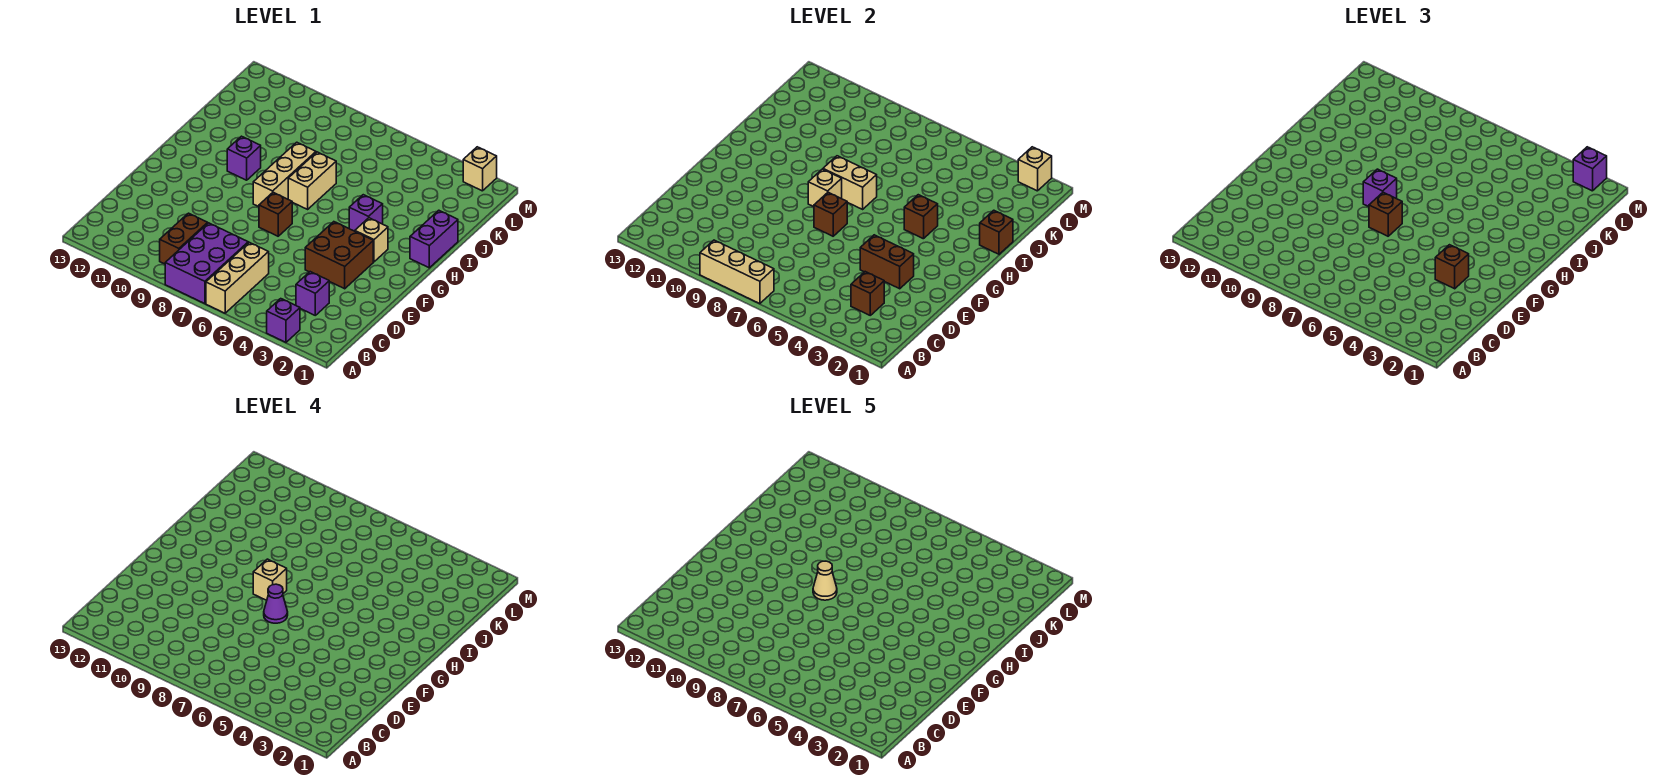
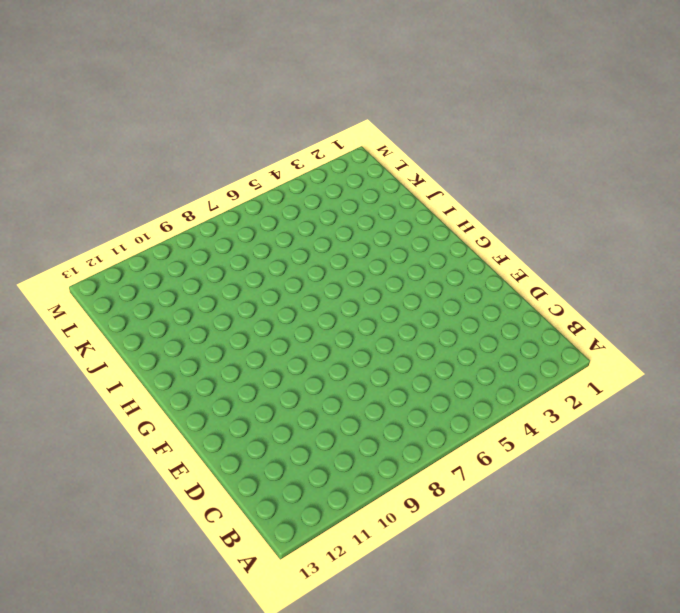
none -> purple 1x1 brick [267,299,300,342]
none -> tan 1x3 brick [206,242,269,313]
none -> purple 2x3 brick [165,223,248,304]
none -> brown 1x2 brick [160,213,208,264]

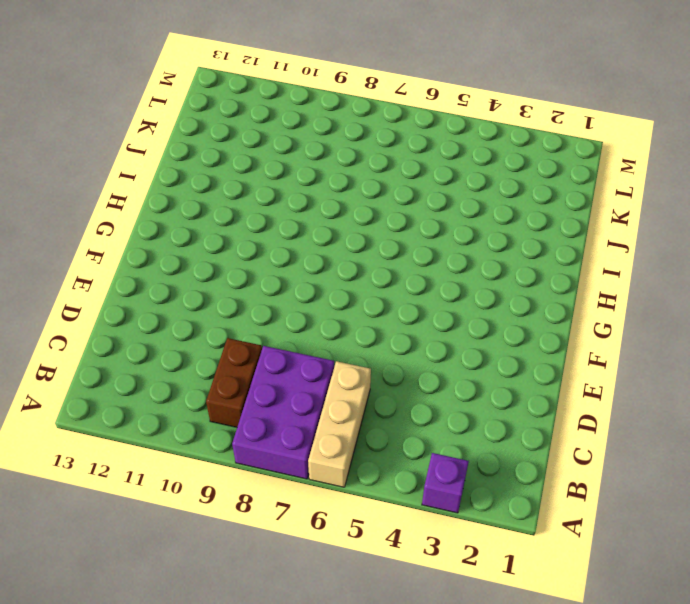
none -> purple 1x1 brick [296,272,329,315]
none -> brown 2x2 brick [305,222,373,289]
none -> brown 1x1 brick [259,192,292,236]
none -> tan 1x1 brick [355,218,388,262]

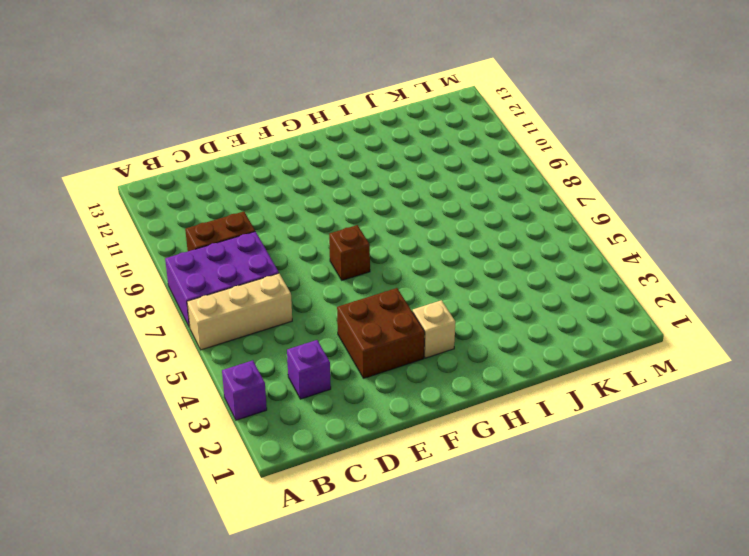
none -> tan 1x3 brick [253,142,316,207]
none -> purple 1x2 brick [410,210,458,268]
none -> purple 1x1 brick [349,195,383,231]
none -> tan 1x2 brick [288,152,336,209]

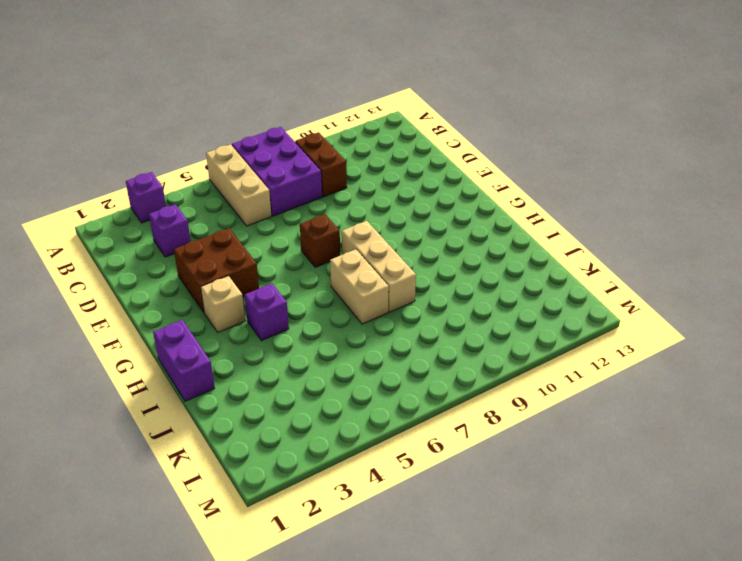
none -> purple 1x1 brick [227,136,261,180]
none -> tan 1x1 brick [463,147,497,191]
none -> tan 1x3 brick [700,240,774,304]
none -> brown 1x1 brick [851,272,884,315]

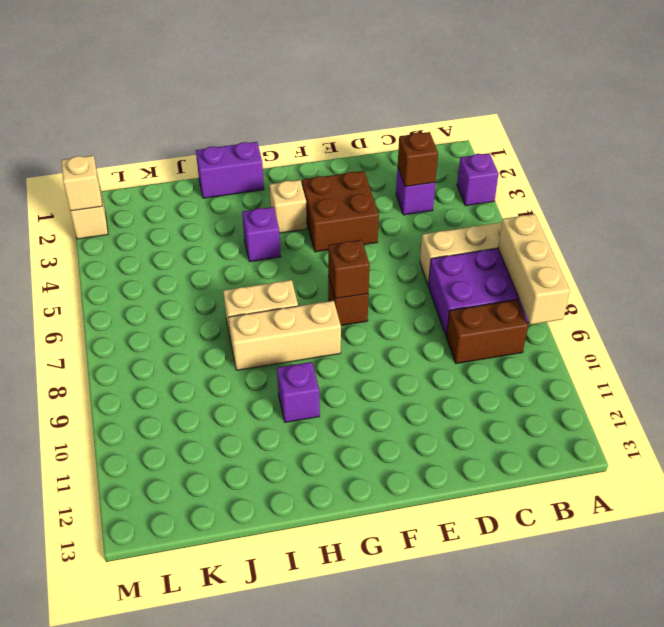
none -> brown 1x2 brick [860,235,914,289]
none -> tan 1x1 brick [808,169,842,207]
none -> brown 1x1 brick [904,195,938,239]
none -> tan 1x2 brick [823,156,877,209]

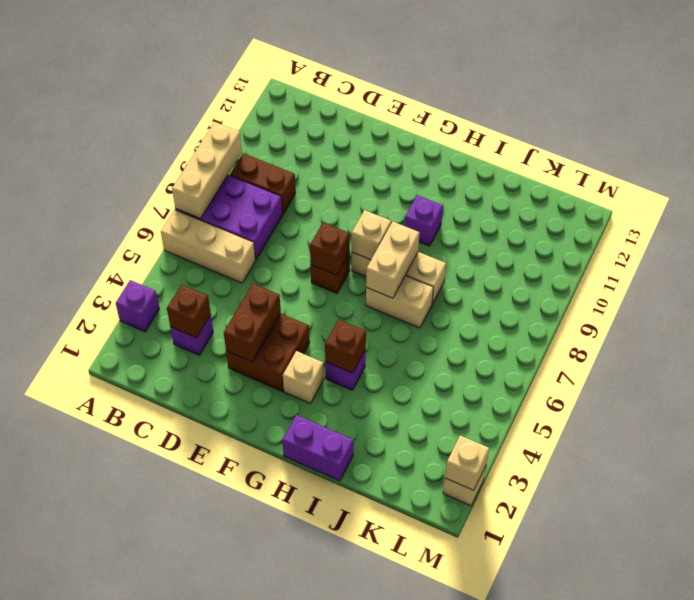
none -> brown 1x1 brick [980,210,1013,254]
none -> brown 1x1 brick [1435,245,1469,289]
none -> brown 1x1 brick [1369,192,1402,236]
none -> purple 1x1 brick [1363,169,1397,207]

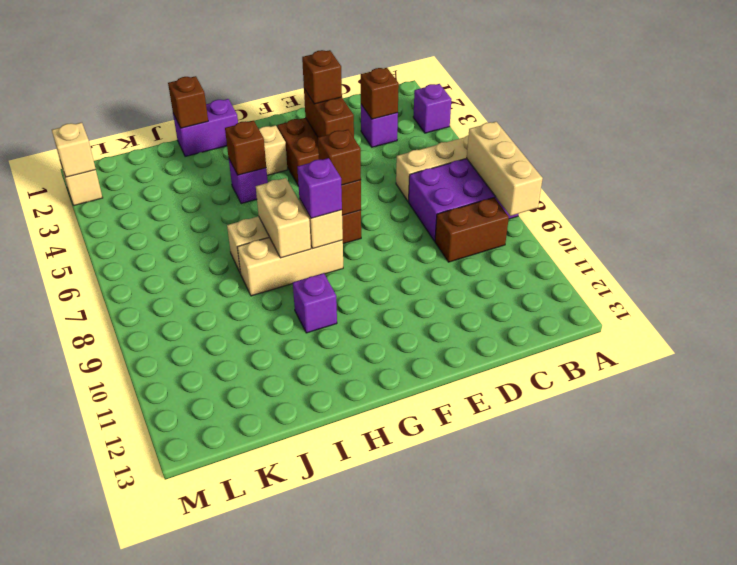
none -> purple 1x1 brick [1573,147,1607,191]
none -> purple 1x1 cone [264,584,288,623]
none -> tan 1x1 brick [253,559,287,600]
none -> tan 1x1 cone [813,561,837,600]

